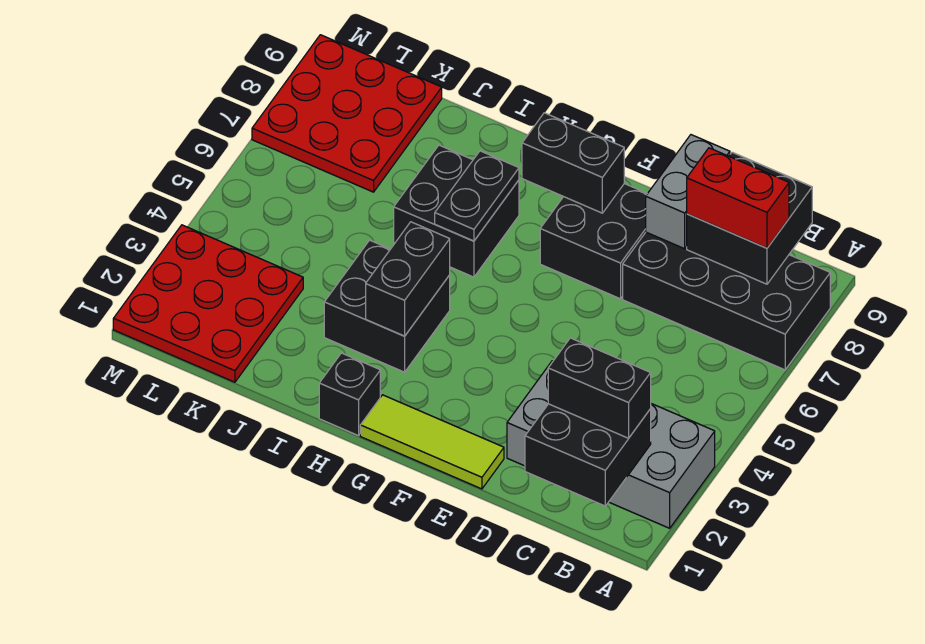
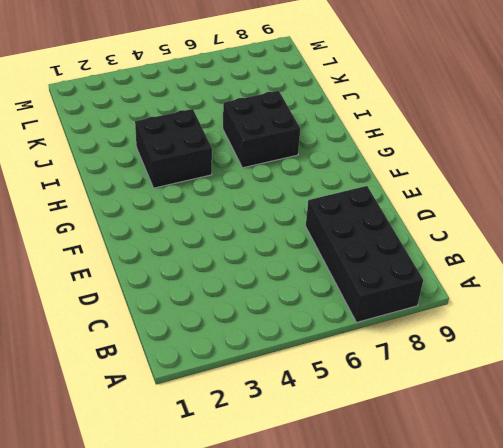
none -> grey 2x4 brick [507,361,715,528]
none -> lime 1x3 tile [360,395,504,489]
none -> black 2x2 brick [540,184,647,299]

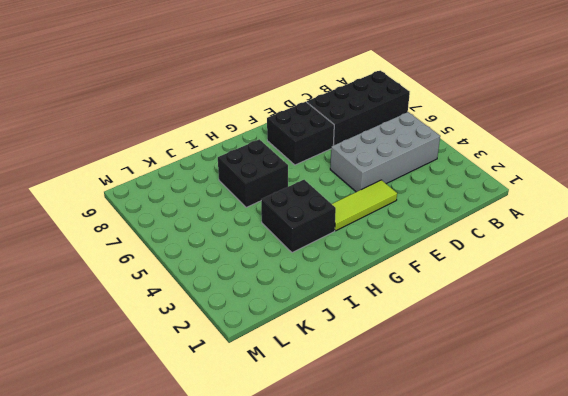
grey 2x4 brick [330,112,440,192] -> grey 2x4 brick moved to [507,361,715,528]
lime 1x3 tile [332,180,397,231] -> lime 1x3 tile moved to [360,395,504,489]
none -> black 1x1 brick [319,353,380,436]
none -> red 3x3 plate [113,225,303,382]
none -> red 3x3 plate [252,35,442,192]

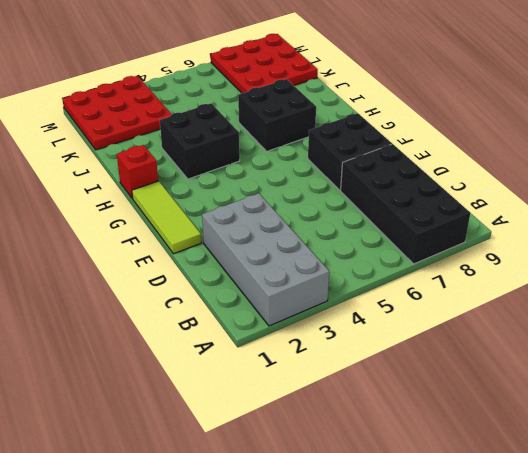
red 1x1 brick [117,145,158,199] -> black 1x1 brick [319,353,380,436]
none -> black 2x2 brick [525,404,651,506]
none -> black 2x2 brick [687,152,812,284]
none -> grey 1x2 brick [646,135,730,249]

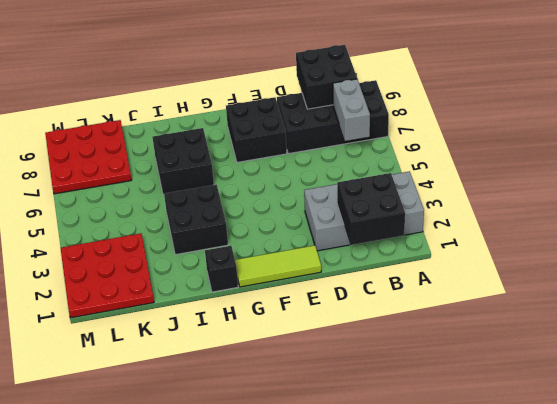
grey 1x2 brick [333,79,370,141] -> grey 1x2 brick moved to [646,135,730,249]
none -> black 1x2 brick [522,113,624,213]
none -> black 1x2 brick [366,222,450,336]
none -> black 1x2 plate [435,151,519,241]

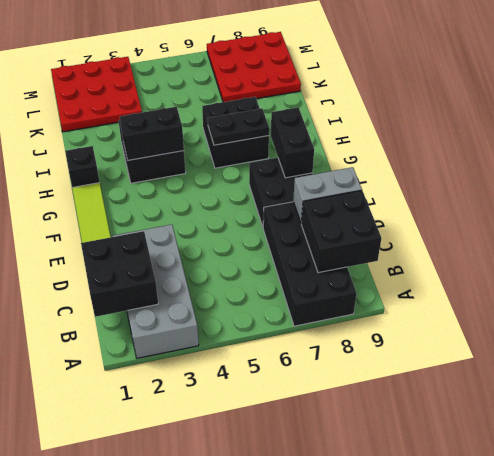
none -> black 1x2 brick [548,338,651,438]
none -> red 1x2 brick [687,148,789,248]

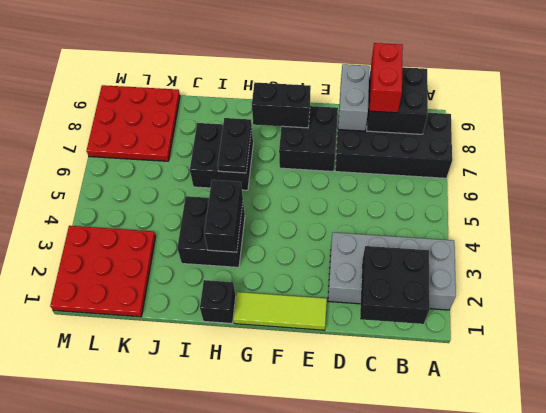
red 1x2 brick [370,43,403,113] -> red 1x2 brick turned to [687,148,789,248]
none -> black 1x2 brick [548,338,651,438]

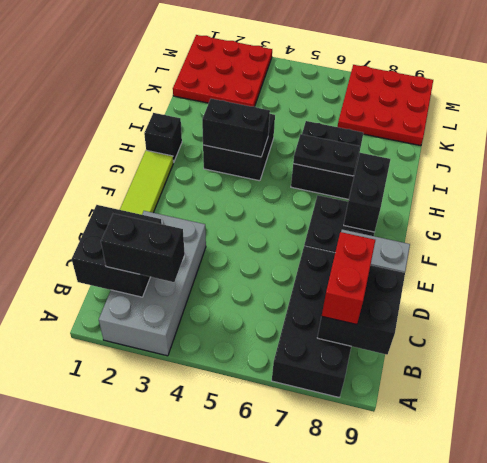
black 1x2 brick [101,214,185,282] -> black 1x2 brick turned to [548,338,651,438]

